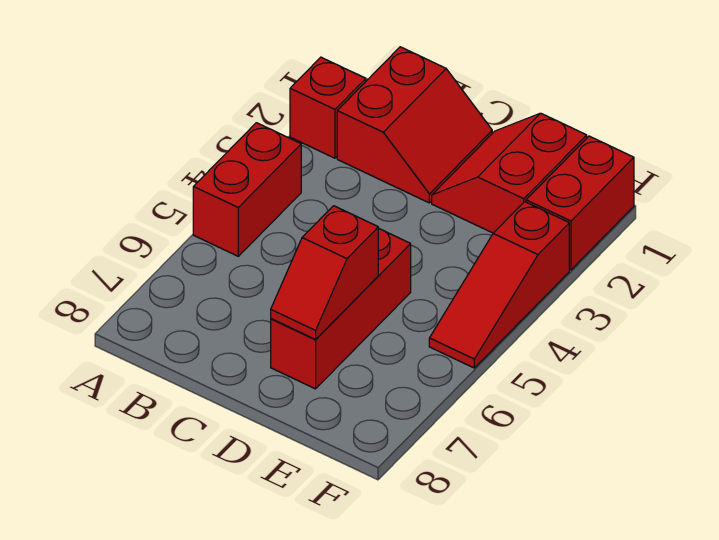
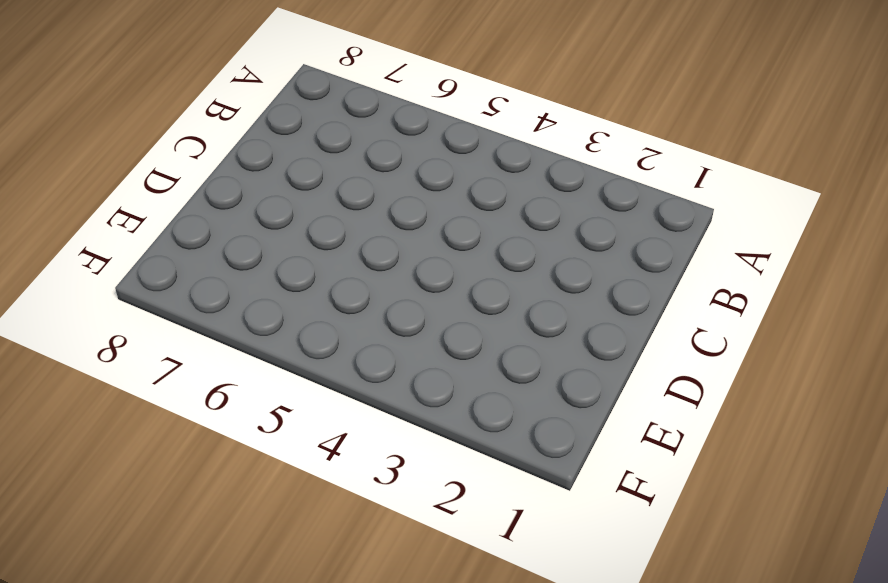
none -> red 1x1 brick [290,57,366,158]
none -> red 1x2 brick [193,123,301,256]

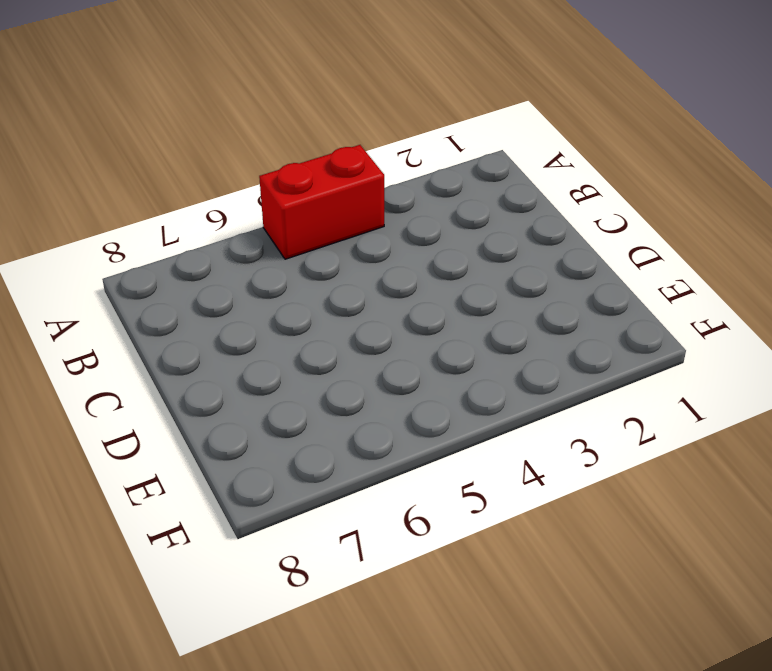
none -> red 1x1 brick [290,57,366,158]
none -> red 2x2 slope [337,47,492,203]

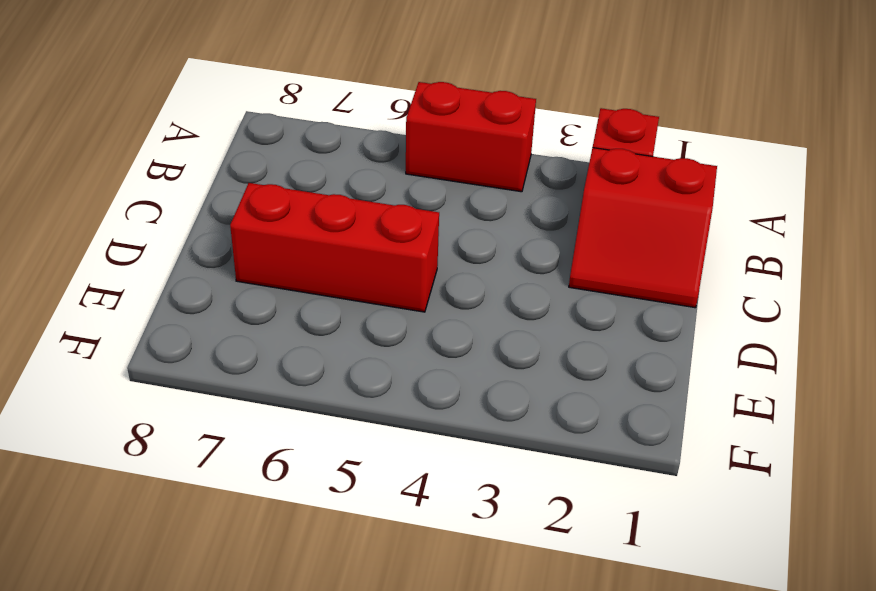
none -> red 2x2 slope [432,113,587,233]
none -> red 1x2 brick [526,136,634,270]

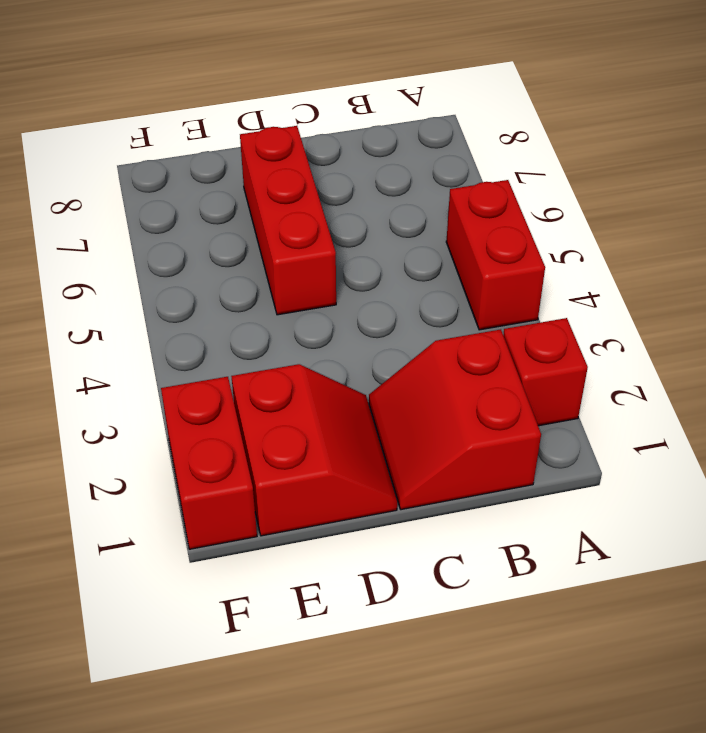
none -> red 1x3 slope [429,202,569,368]
none -> red 1x2 slope [271,206,379,339]

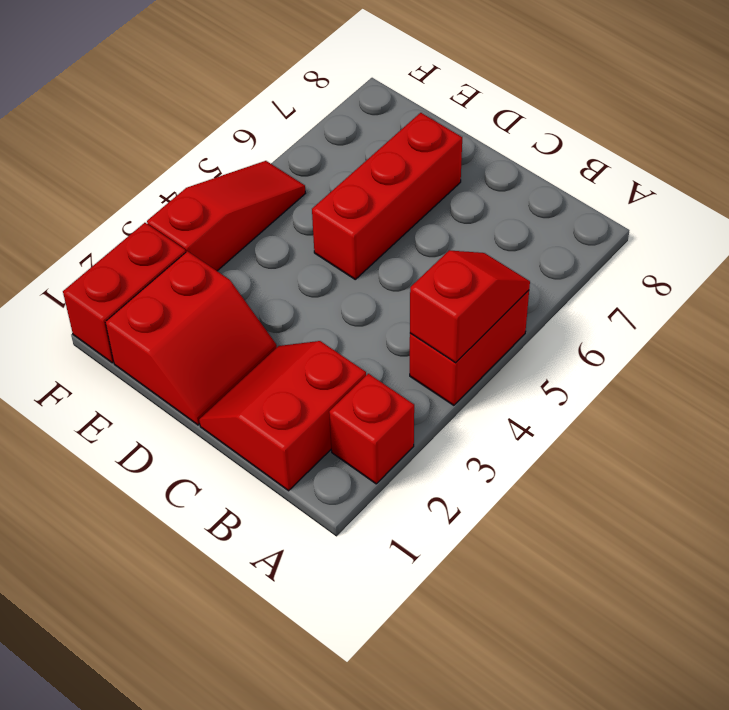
red 1x2 slope [410,250,530,363] -> red 1x2 slope moved to [271,206,379,339]

